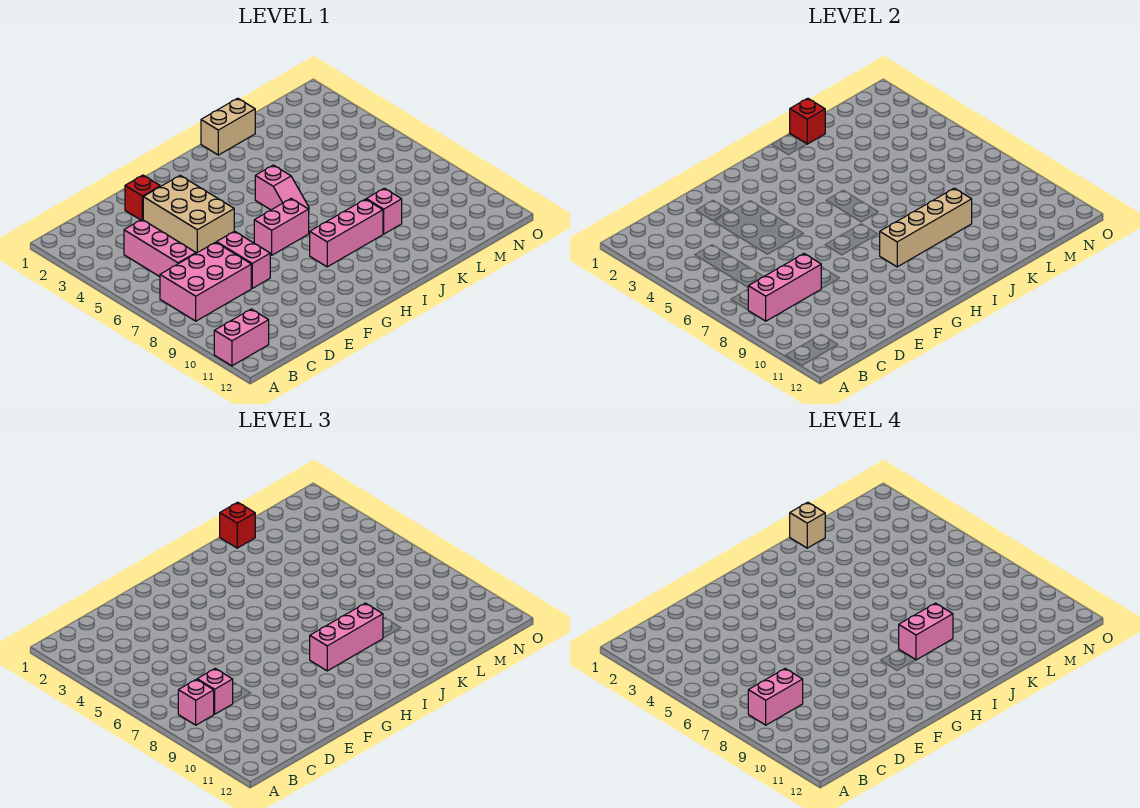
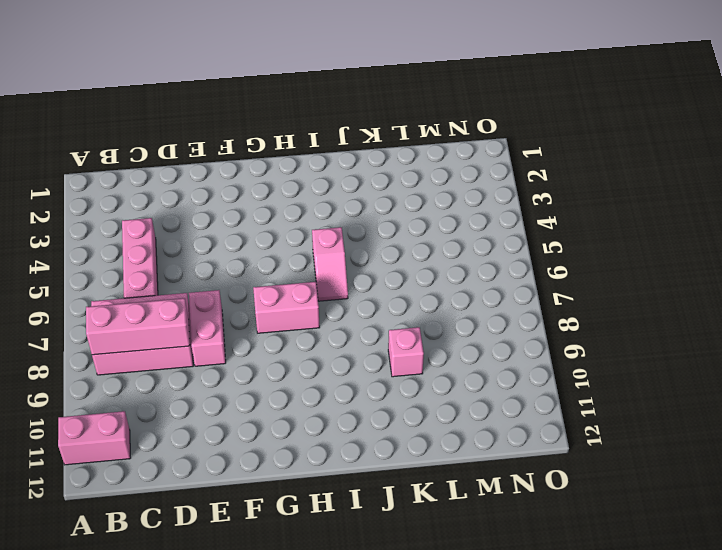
none -> red 1x1 brick [125,175,160,220]
none -> tan 2x3 brick [143,176,234,253]
none -> pink 1x3 brick [310,199,383,267]

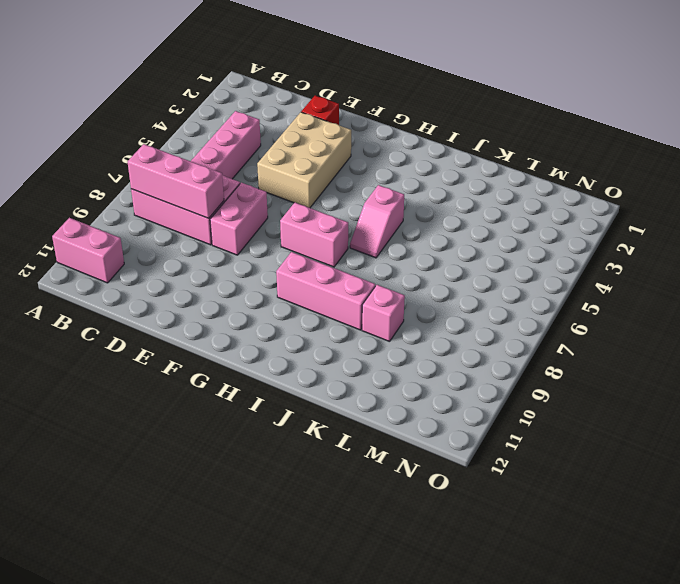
none -> tan 1x2 brick [201,98,255,155]
none -> tan 1x4 brick [880,188,972,267]
none -> red 1x1 brick [790,98,825,144]

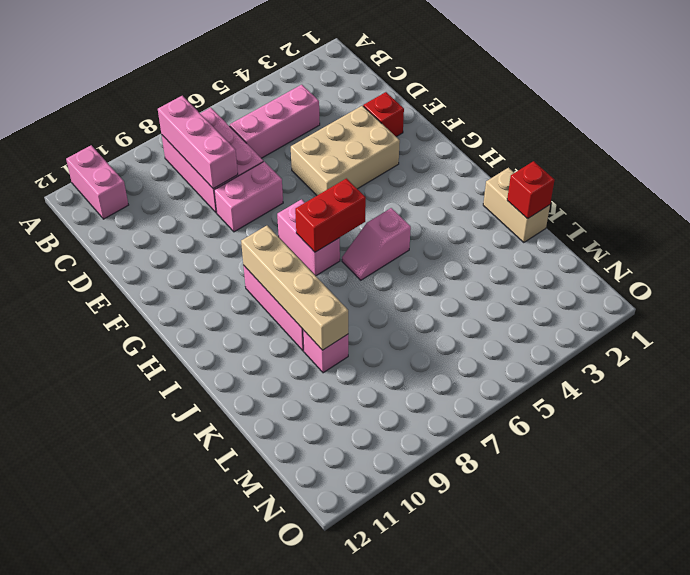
red 1x2 brick [295,178,366,252] -> none
none -> pink 1x1 brick [178,679,214,725]
none -> pink 1x1 brick [197,669,233,714]
none -> pink 1x3 brick [310,603,383,671]

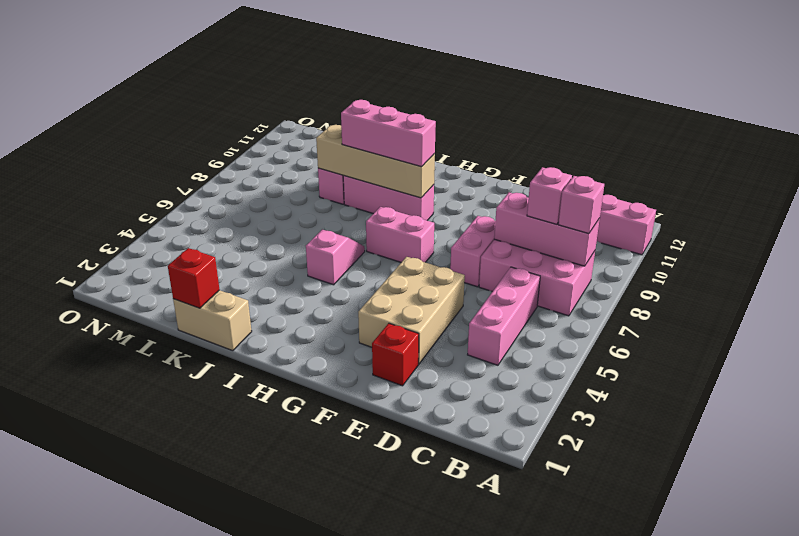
none -> red 1x1 brick [220,502,255,548]
none -> pink 1x2 brick [748,669,803,725]
none -> pink 1x2 brick [899,603,953,660]

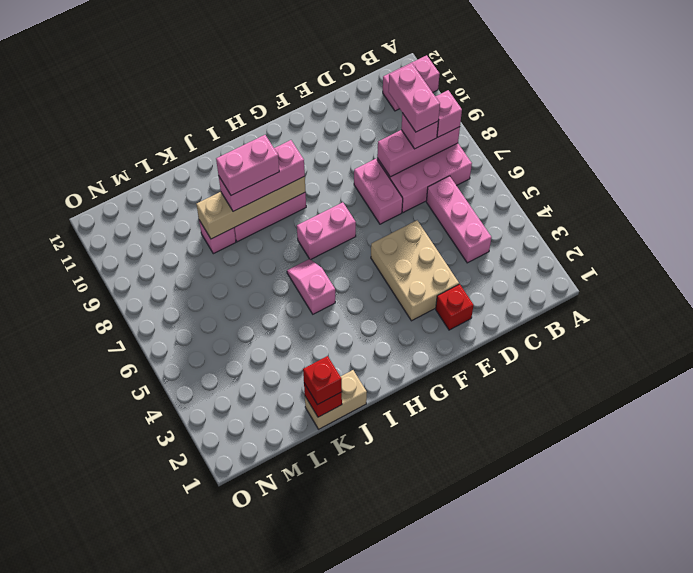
pink 1x2 brick [388,63,440,132] -> pink 1x2 brick turned to [748,669,803,725]
none -> tan 1x1 brick [790,502,825,548]

